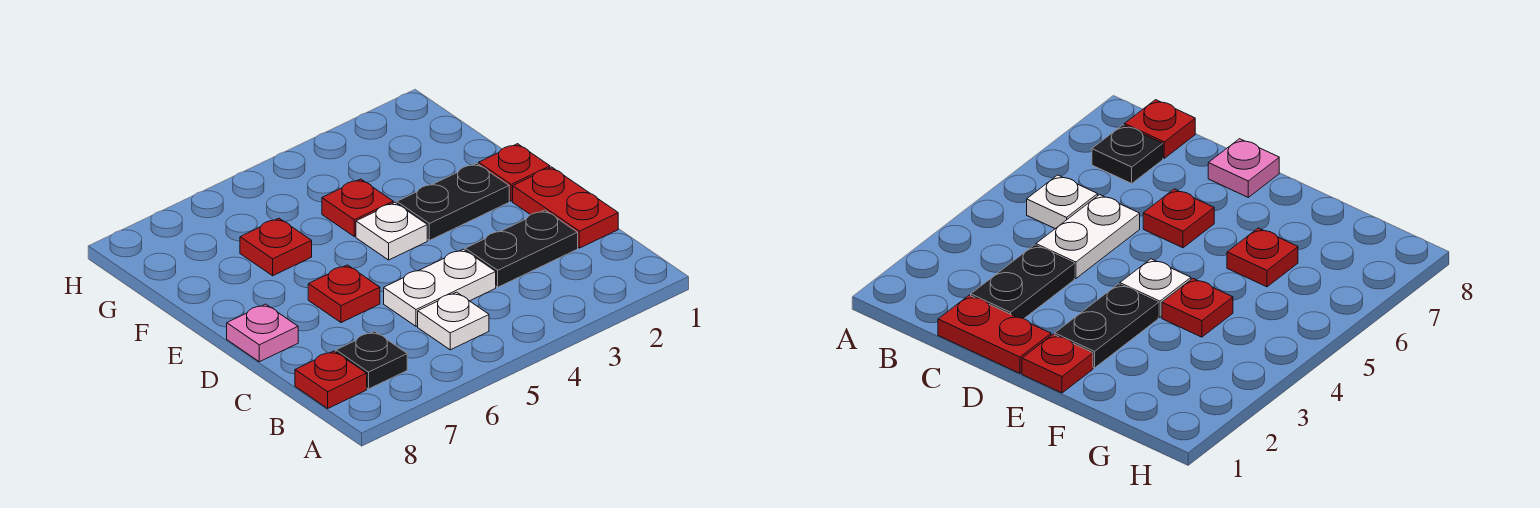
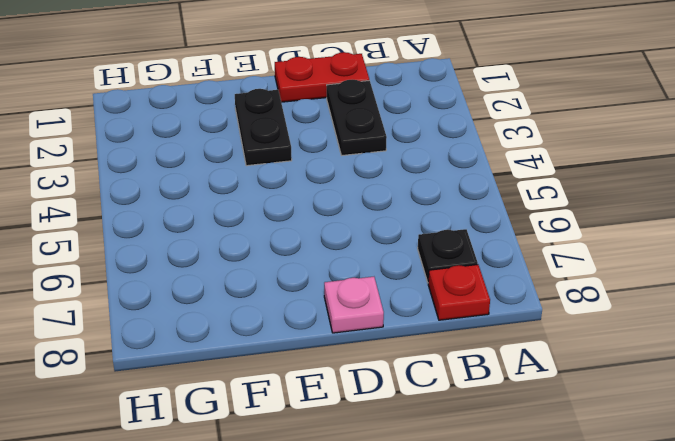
none -> white 1x1 plate [418,292,489,350]
none -> white 1x2 plate [384,249,496,326]
none -> red 1x1 plate [308,265,380,323]

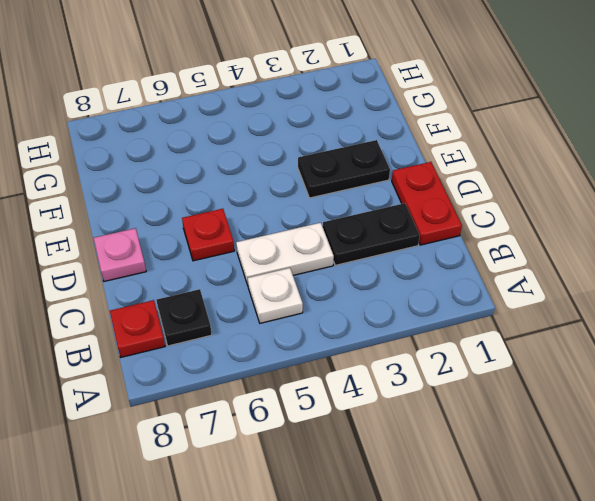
none -> red 1x1 plate [479,144,550,201]
none -> white 1x1 plate [356,203,427,260]
none -> red 1x1 plate [322,179,393,237]

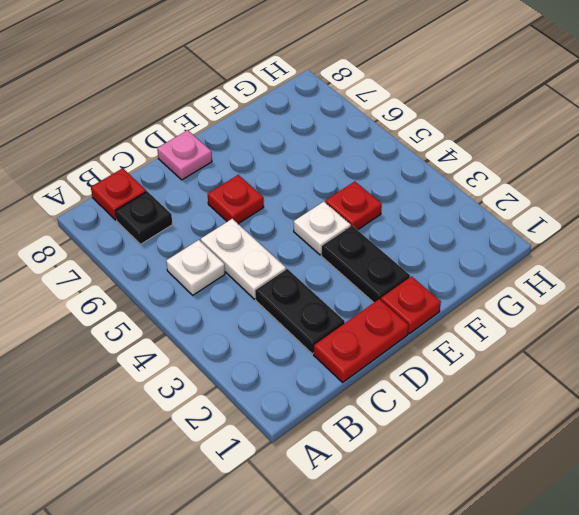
none -> red 1x1 plate [240,218,312,276]

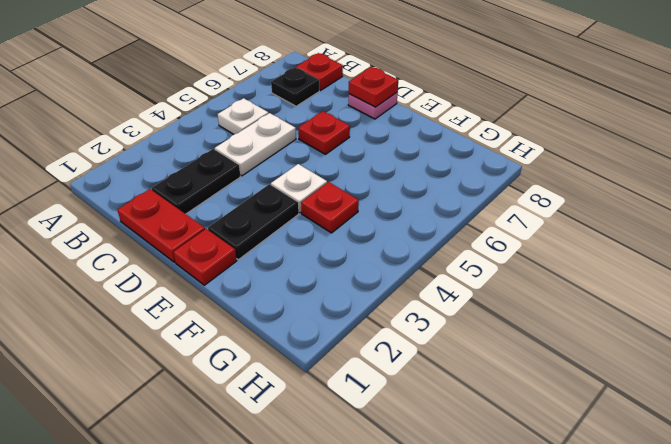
red 1x1 plate [349,67,398,107] -> red 1x1 plate moved to [240,218,312,276]

